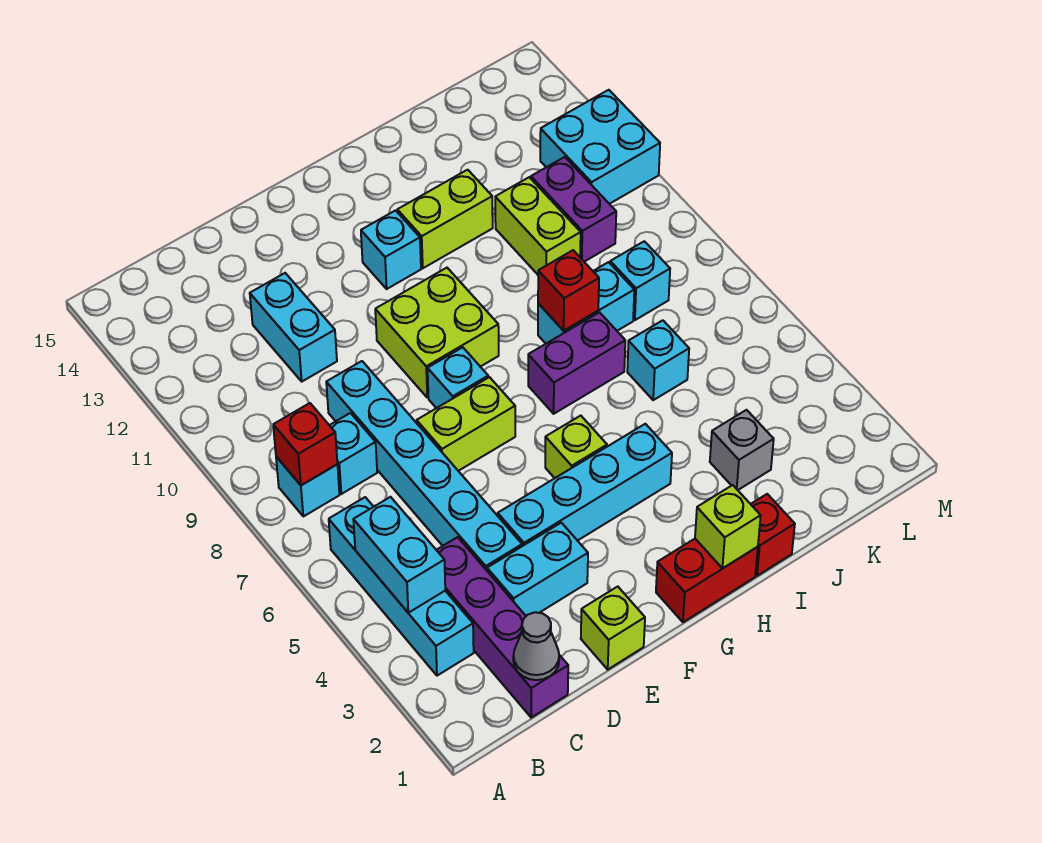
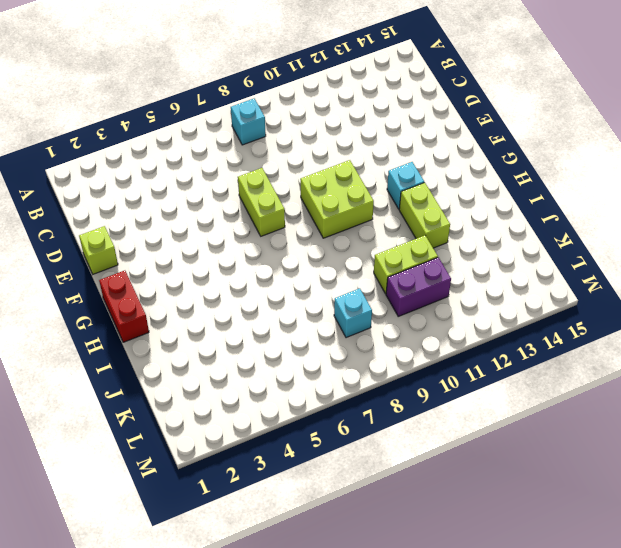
none -> cyan 1x4 brick [329,497,474,676]
none -> purple 1x4 brick [437,537,568,717]
none -> cyan 1x1 brick [330,413,377,494]
none -> cyan 1x2 brick [487,523,588,616]

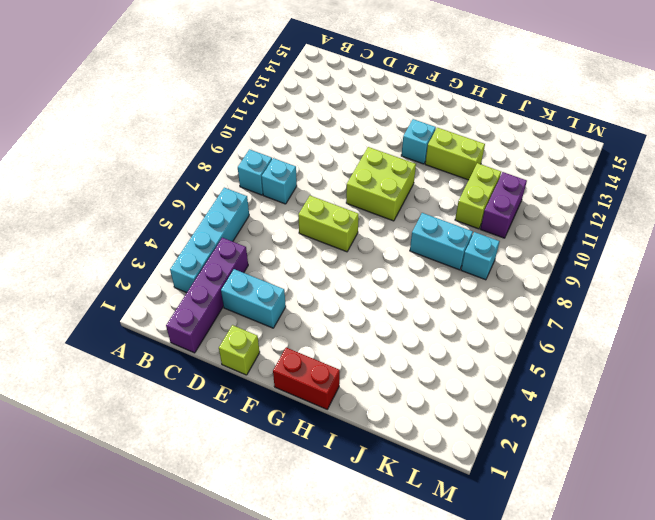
none -> cyan 1x6 brick [326,361,522,570]
none -> cyan 1x2 brick [250,273,337,381]
none -> cyan 1x4 brick [498,424,672,546]
none -> cyan 1x1 brick [428,347,488,408]

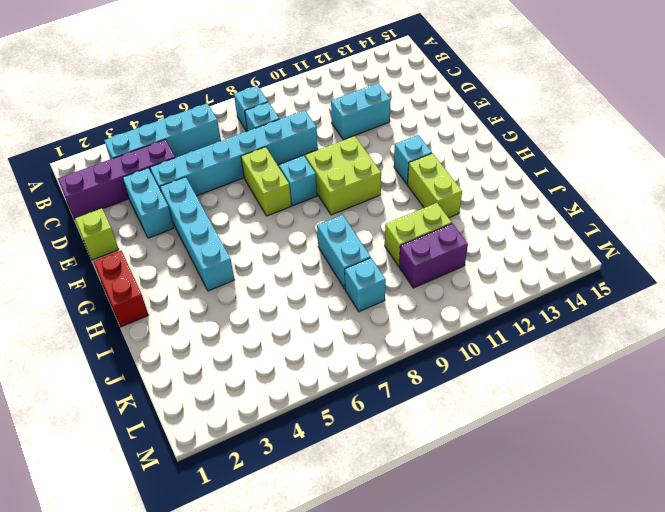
none -> lime 1x1 brick [545,416,607,478]
none -> purple 1x2 brick [528,312,625,414]
none -> red 1x1 brick [751,494,795,576]
none -> grey 1x1 brick [710,410,774,490]

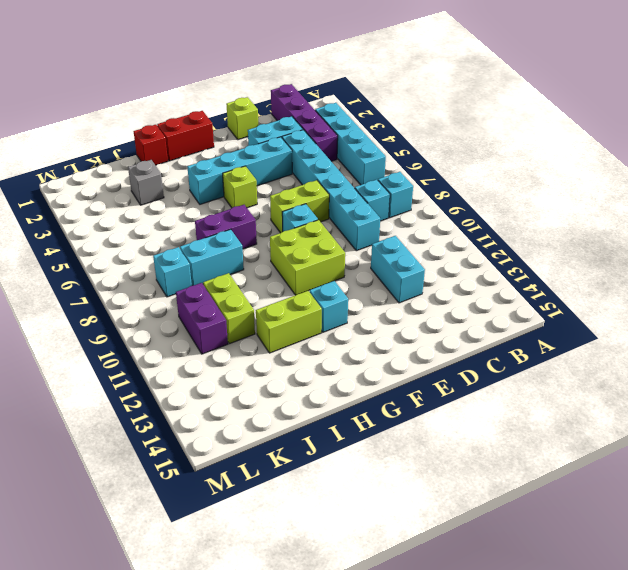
none -> cyan 1x1 brick [627,320,689,400]
none -> cyan 2x2 brick [540,90,660,204]
none -> cyan 1x2 brick [353,497,445,613]
none -> red 1x1 brick [273,403,337,485]

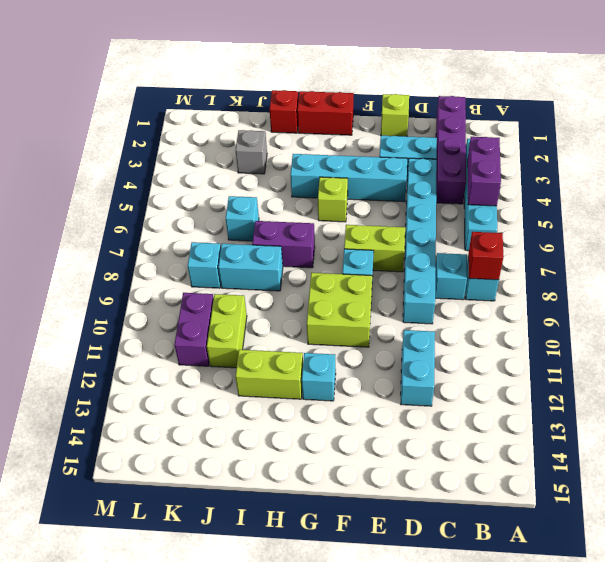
purple 1x2 brick [467,137,501,206] -> cyan 1x2 brick [353,497,445,613]
none -> cyan 2x2 brick [540,90,660,204]
none -> grey 1x1 cone [513,612,559,680]
none -> lime 1x1 brick [695,485,761,568]
none -> red 1x1 brick [538,250,599,331]

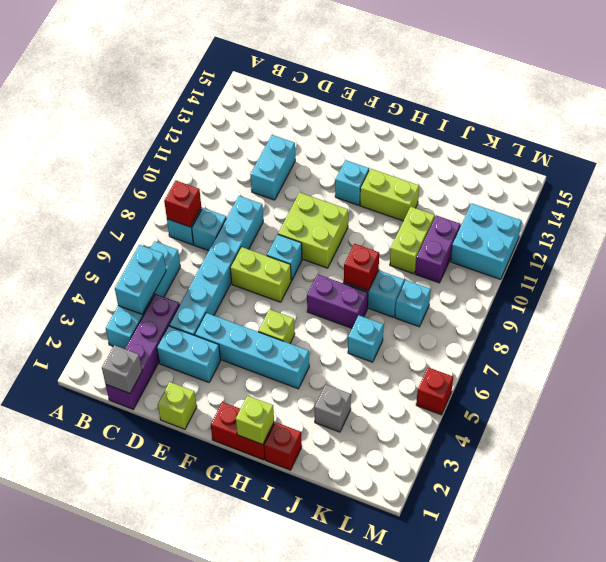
grey 1x1 brick [102,345,142,393] -> grey 1x1 cone [513,612,559,680]
red 1x1 brick [416,367,453,415] -> none

